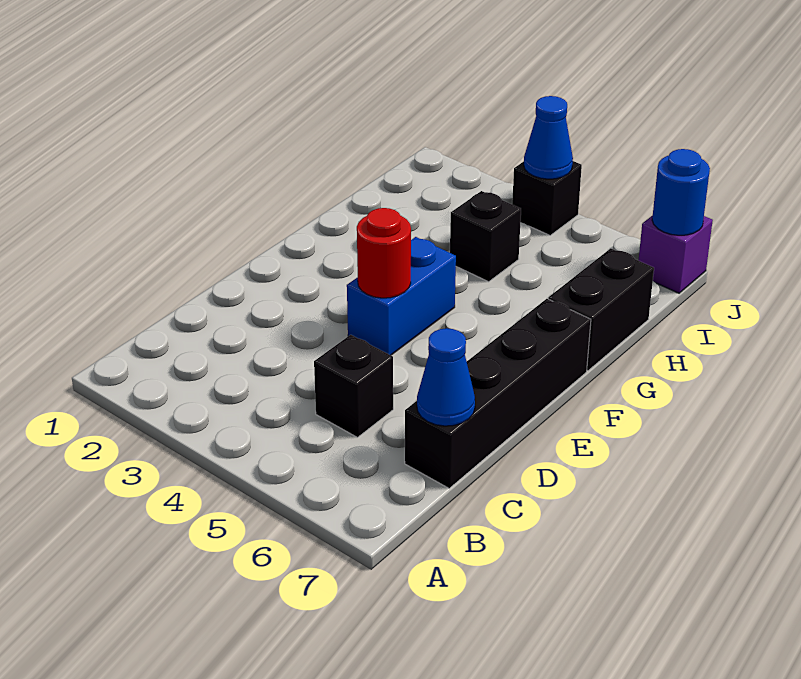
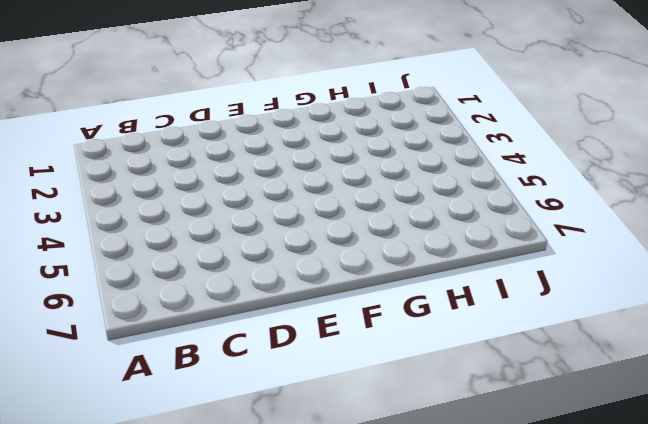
none -> black 1x1 brick [314,335,393,437]
none -> black 1x4 brick [405,299,591,488]

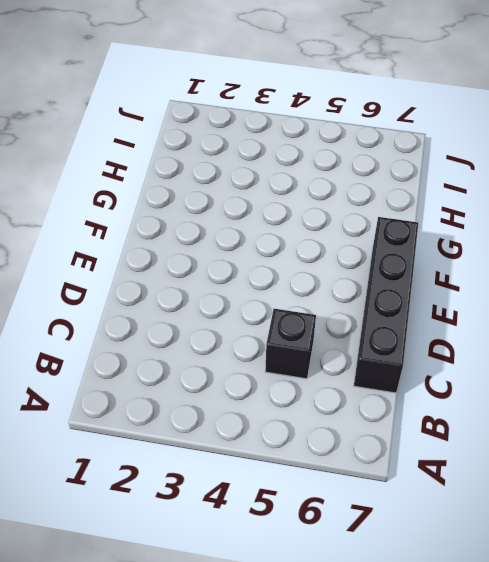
none -> blue 1x2 brick [347,237,456,355]
none -> black 1x2 brick [548,248,654,370]

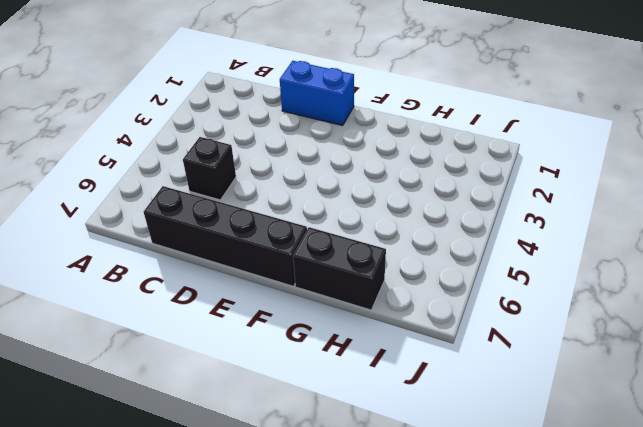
blue 1x2 brick [280,61,354,125] -> blue 1x2 brick moved to [347,237,456,355]
none -> black 1x1 brick [450,191,521,282]
none -> black 1x1 brick [512,161,582,235]

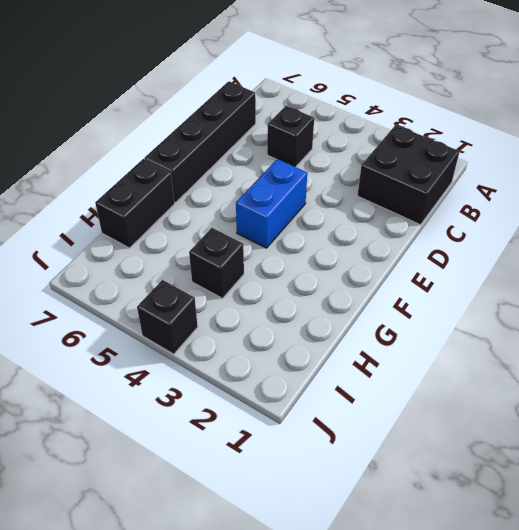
black 2x2 brick [357,125,460,225] -> none
none -> purple 1x1 brick [638,215,713,293]
none -> blue 1x1 cone [417,328,475,426]

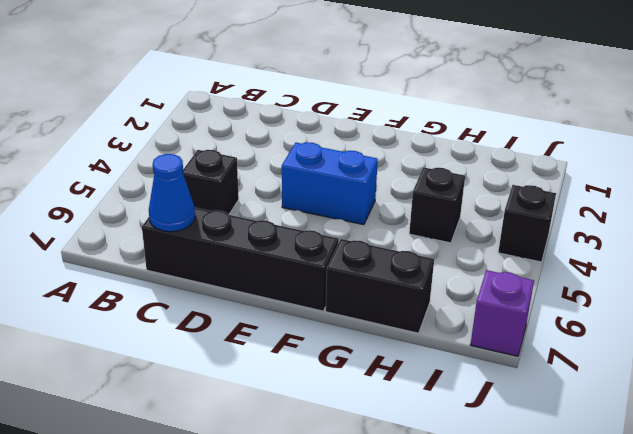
none -> red 1x1 round brick [357,208,411,298]
none -> blue 1x1 cone [524,96,573,179]

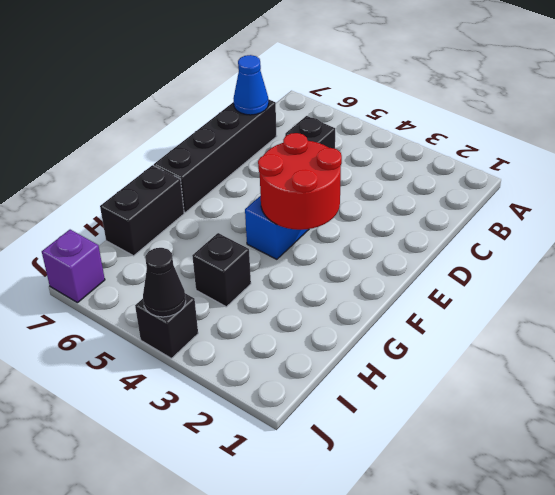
red 2x2 round brick [258,133,342,230] -> red 1x1 round brick [357,208,411,298]
black 1x1 cone [143,248,186,317] -> blue 1x1 cone [524,96,573,179]
none -> blue 1x1 round brick [652,149,710,235]

